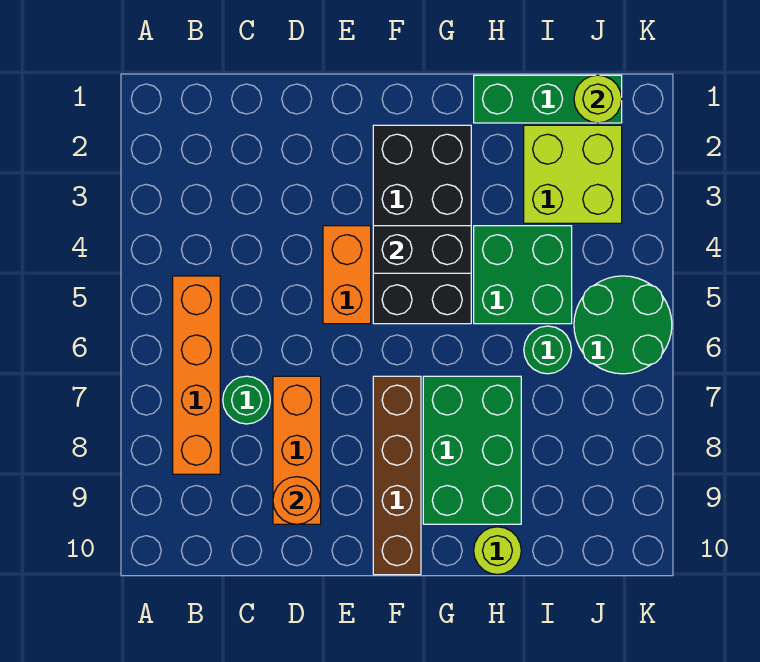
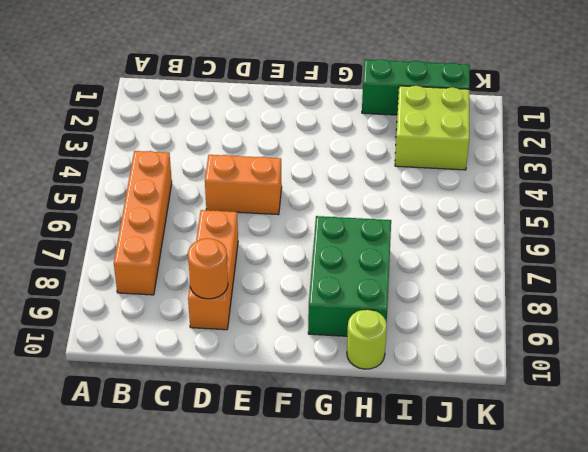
orange 1x2 brick [205,155,282,215] -> orange 1x2 brick turned to [323,226,371,324]
none -> green 1x1 round brick [223,376,270,424]
none -> black 2x4 brick [373,125,471,324]
none -> brown 1x4 brick [373,376,421,575]

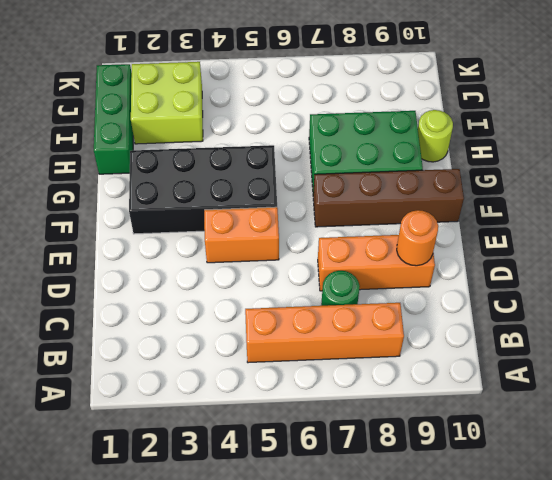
none -> green 2x2 brick [474,226,572,324]
none -> green 1x1 round brick [524,326,571,374]
none -> green 2x2 round brick [574,276,672,374]

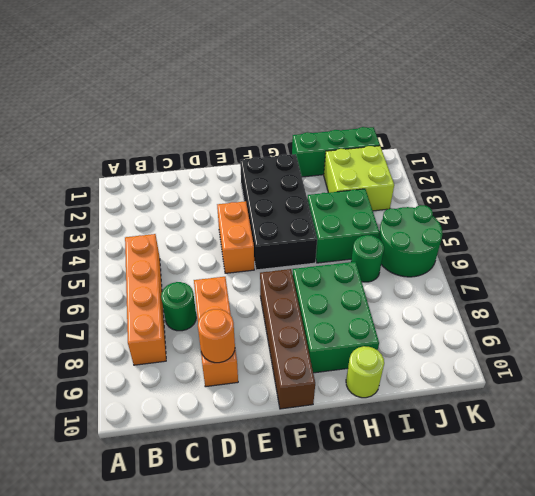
none -> black 1x2 brick [373,226,471,273]
none -> lime 1x1 round brick [574,75,622,123]

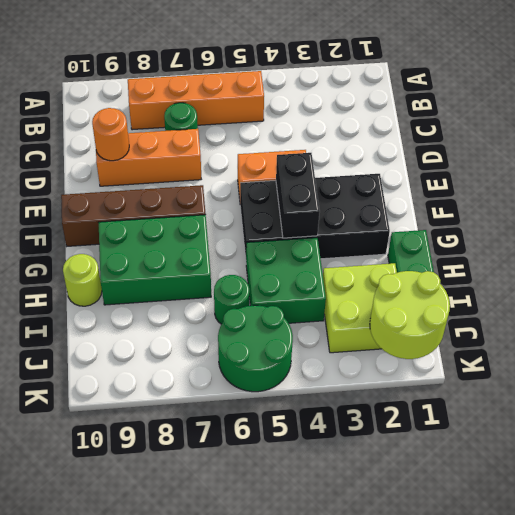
lime 2x2 round brick [370,271,450,359] -> lime 1x1 round brick [574,75,622,123]

